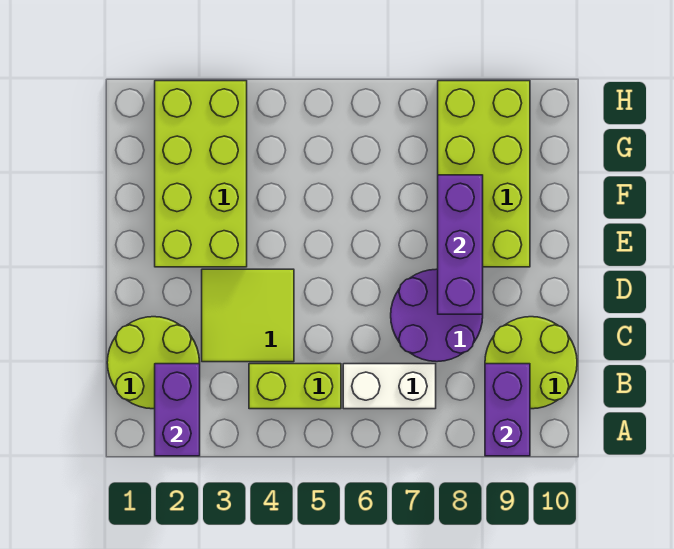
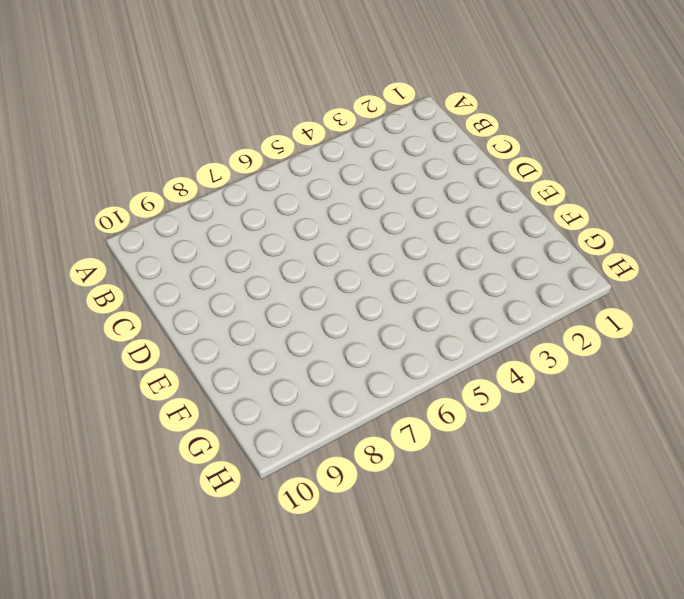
none -> lime 2x2 round brick [107,317,200,409]
none -> lime 1x2 brick [249,364,341,409]

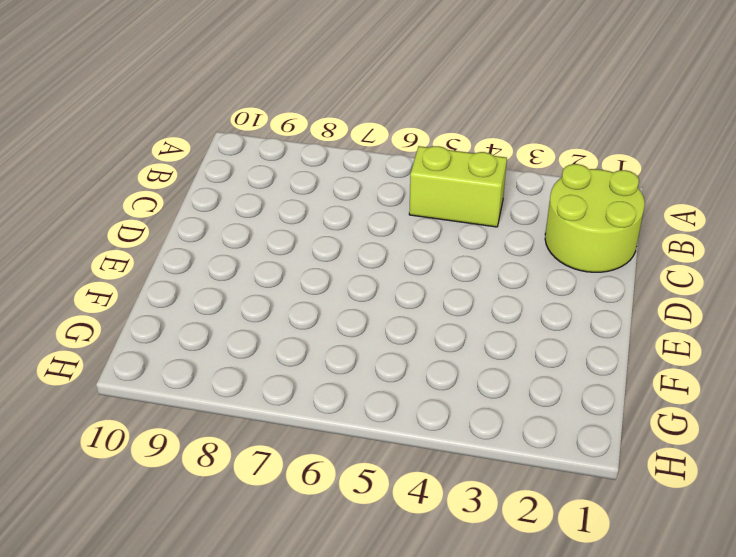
none -> white 1x2 brick [343,364,436,409]
none -> lime 2x2 round brick [485,317,577,409]

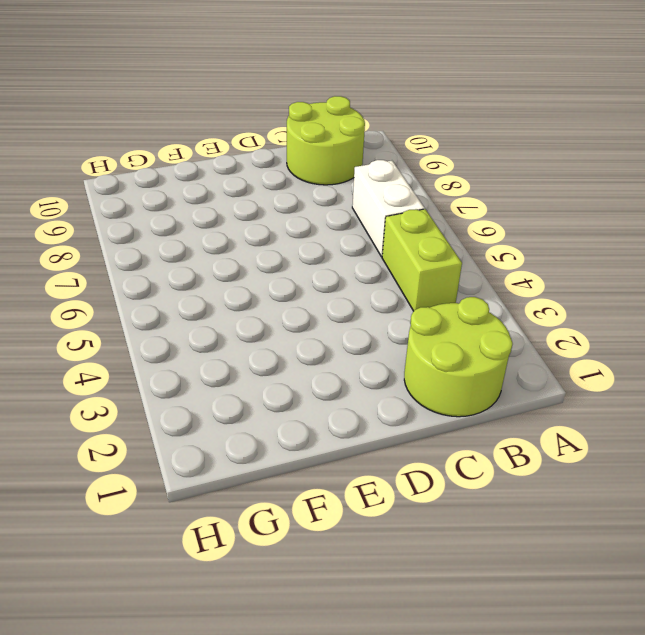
none -> lime 2x2 tile [202,269,294,362]
none -> purple 2x2 round brick [391,269,483,362]

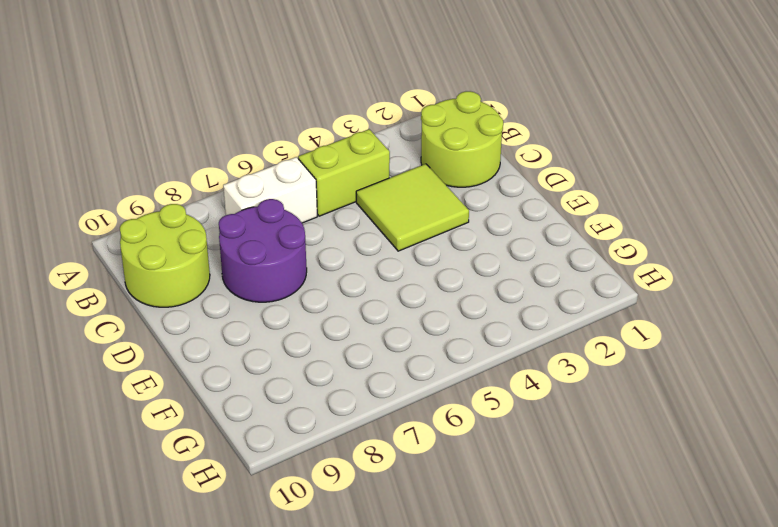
none -> lime 2x4 brick [155,81,247,267]
none -> lime 2x4 brick [438,81,530,267]

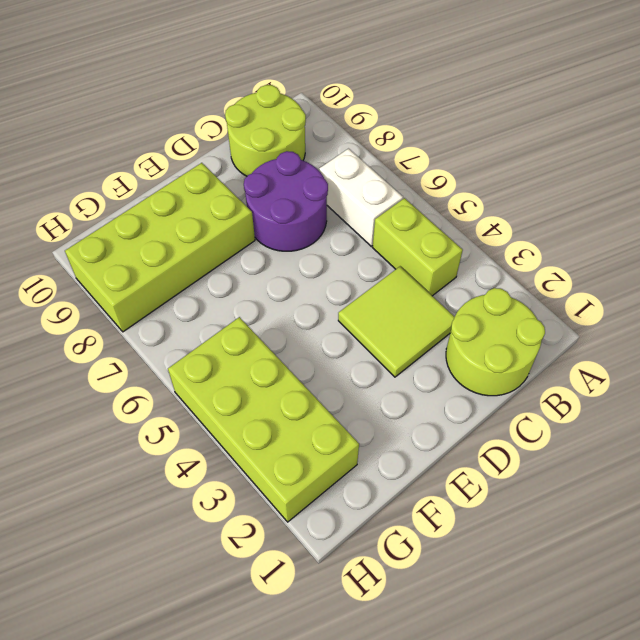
lime 2x4 brick [168,317,359,522] -> lime 2x4 brick turned to [155,81,247,267]
none -> purple 1x2 brick [155,364,200,456]
none -> purple 1x2 brick [485,364,530,456]

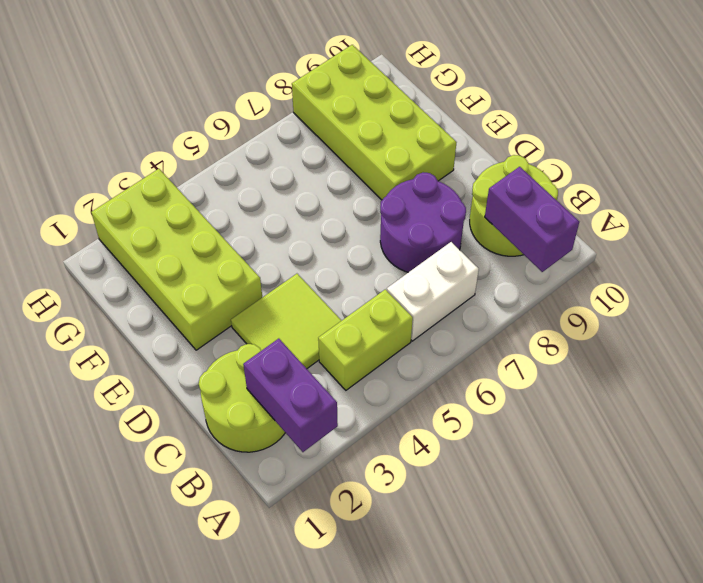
none -> purple 1x3 brick [438,175,483,314]

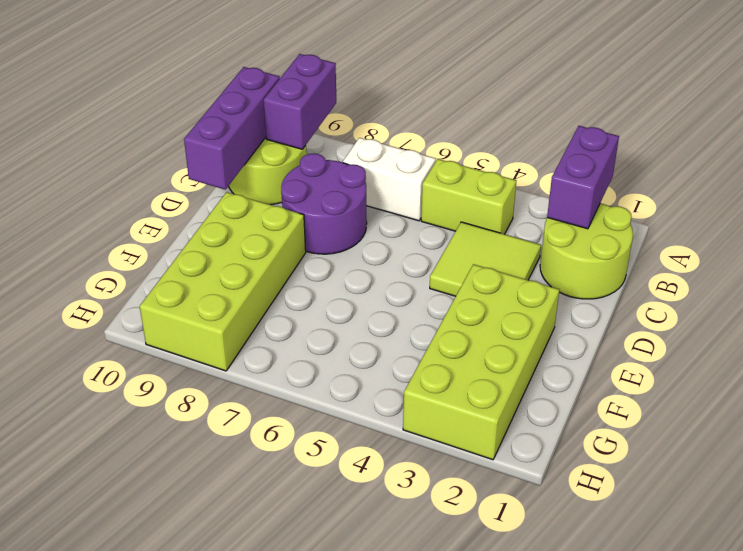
purple 1x3 brick [184,67,280,189] -> purple 1x3 brick moved to [438,175,483,314]

